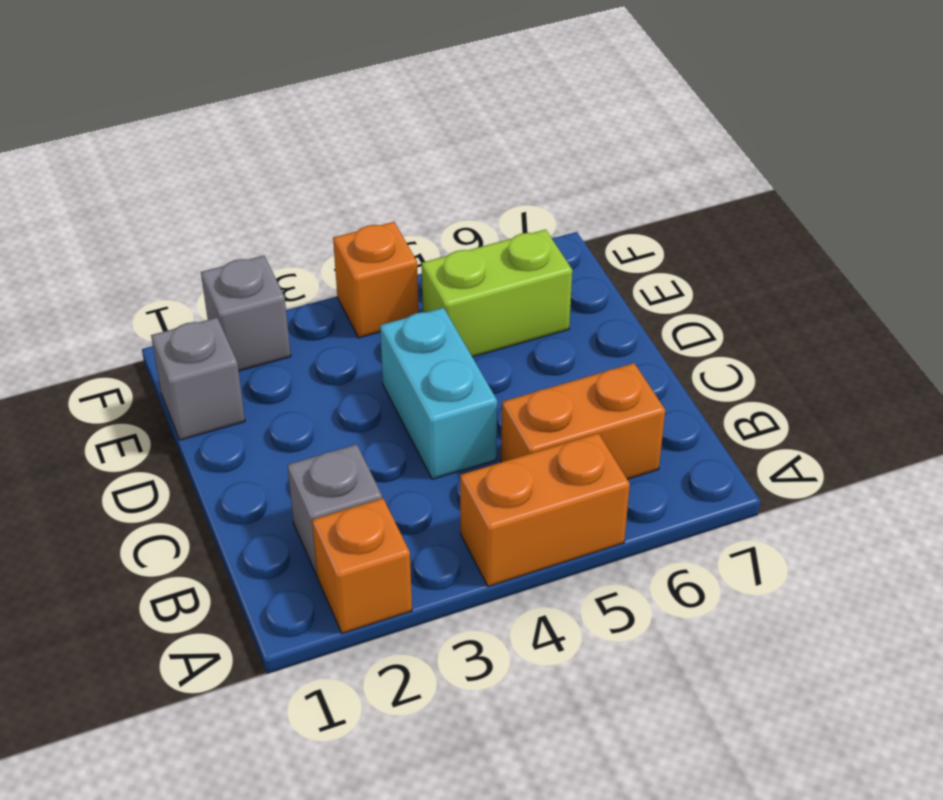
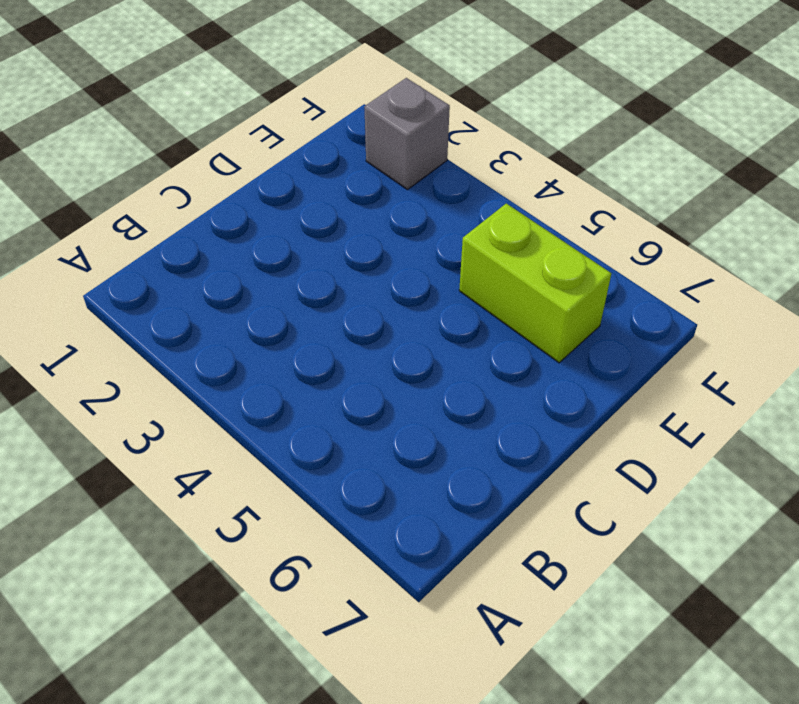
none -> orange 1x1 brick [312,498,412,633]
none -> orange 1x2 brick [460,433,630,587]

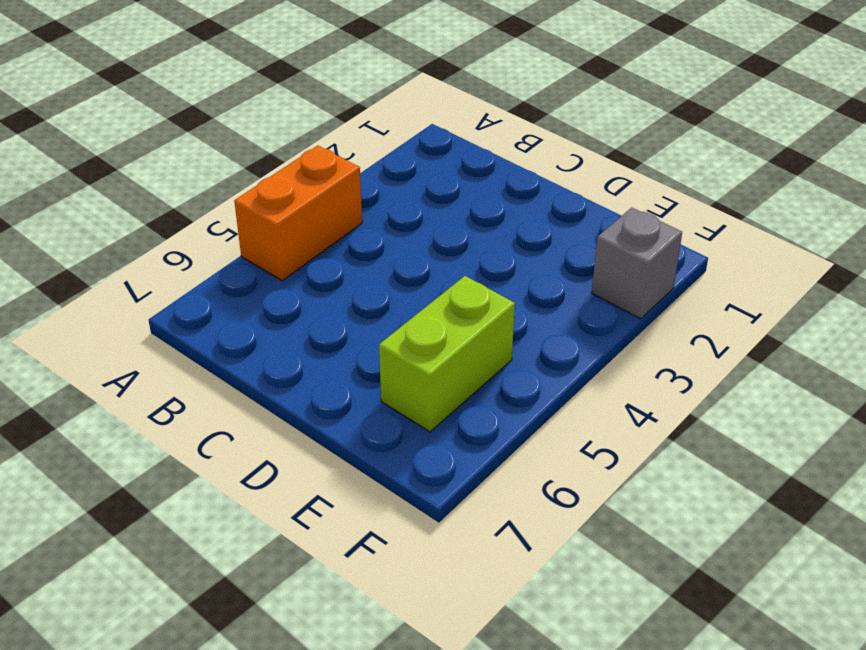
none -> orange 1x1 brick [312,498,412,633]
none -> grey 1x1 brick [287,444,382,576]

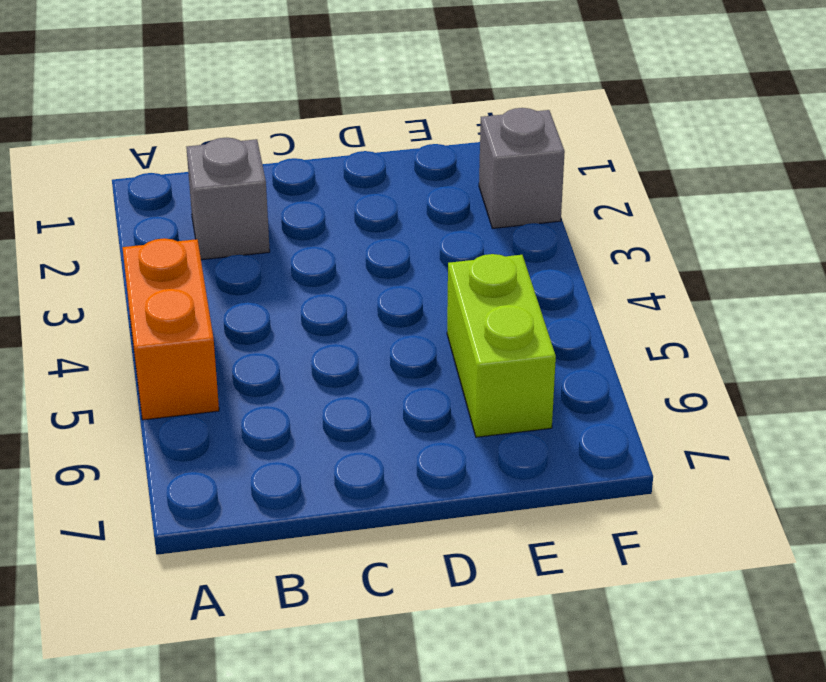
none -> orange 1x1 brick [312,498,412,633]
none -> orange 1x2 brick [501,363,665,479]

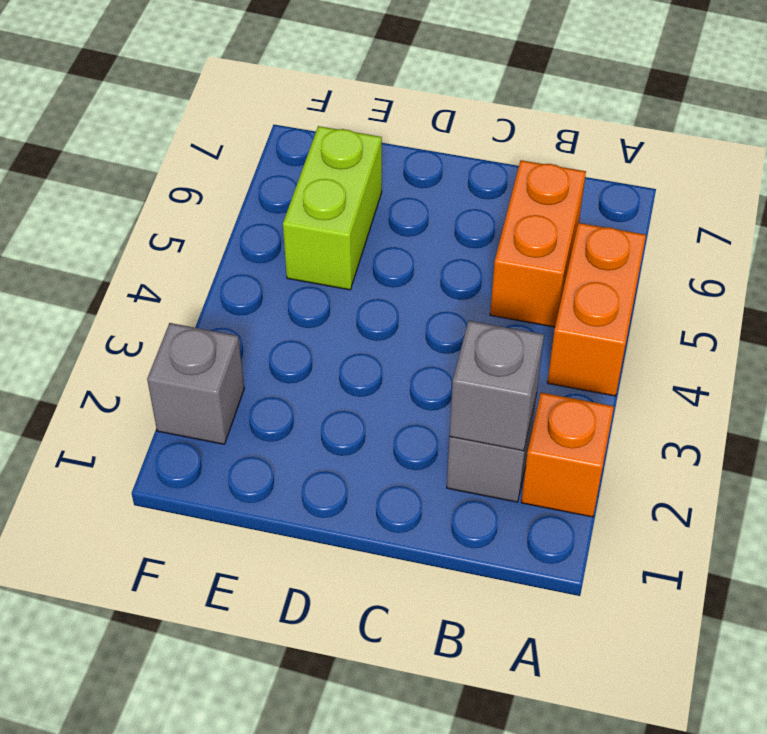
grey 1x1 brick [449,321,544,451] -> grey 1x1 brick moved to [151,318,245,440]
none -> cyan 1x2 brick [380,308,497,479]
none -> orange 1x1 brick [333,222,419,338]

